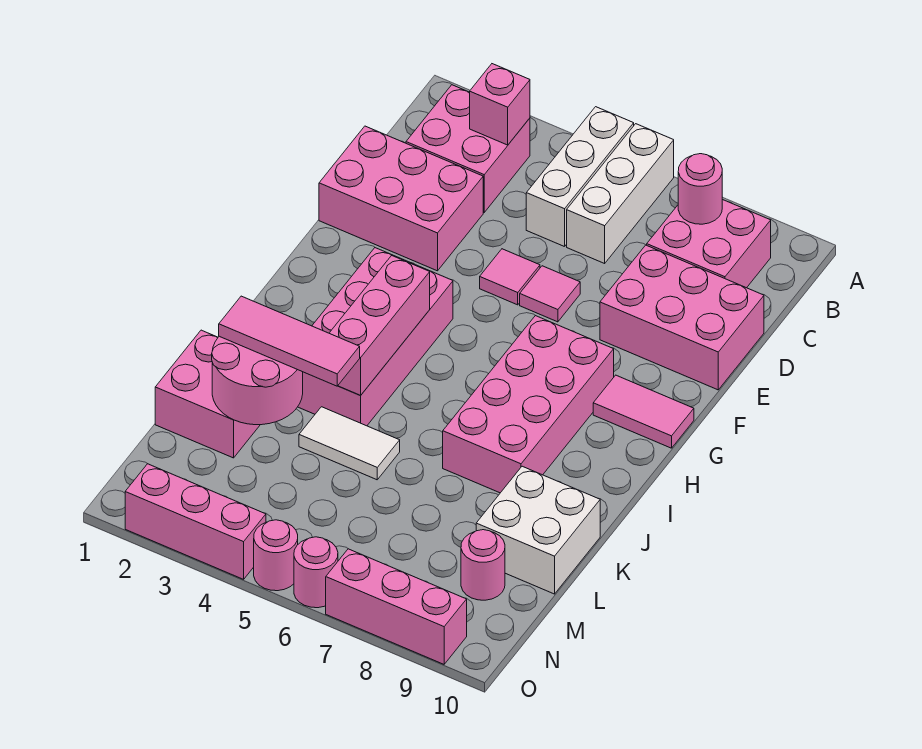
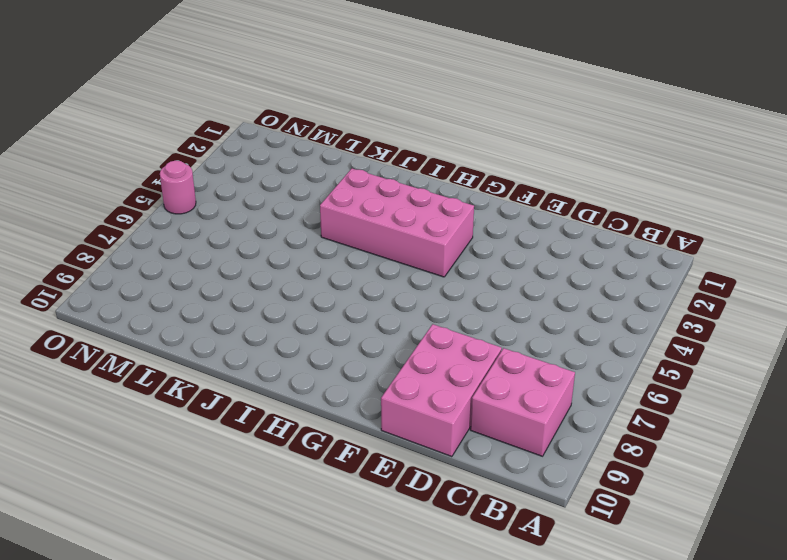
none -> white 1x3 brick [526,107,634,247]
none -> white 1x3 brick [567,124,674,263]
none -> pink 2x2 brick [406,85,530,212]

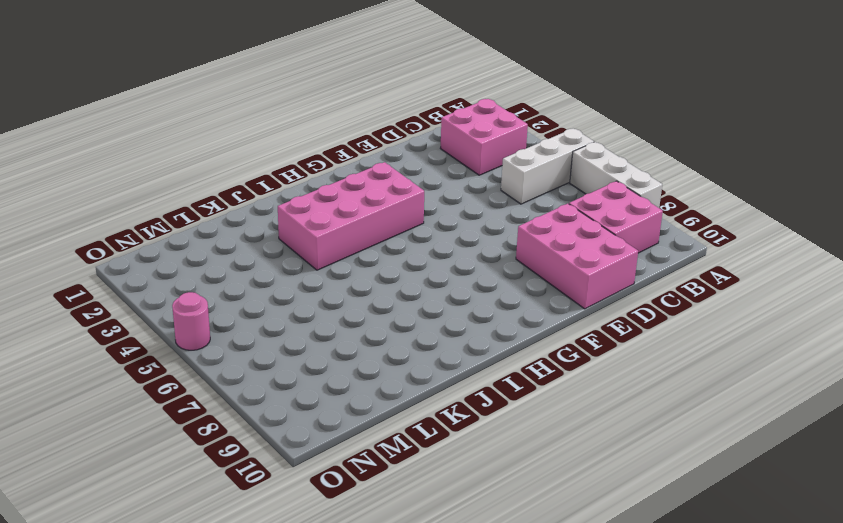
white 1x3 brick [570,142,662,208] -> white 1x3 brick turned to [567,124,674,263]
none -> pink 2x3 brick [319,126,483,271]
none -> pink 1x1 tile [480,249,540,305]
none -> pink 1x1 tile [520,266,580,322]

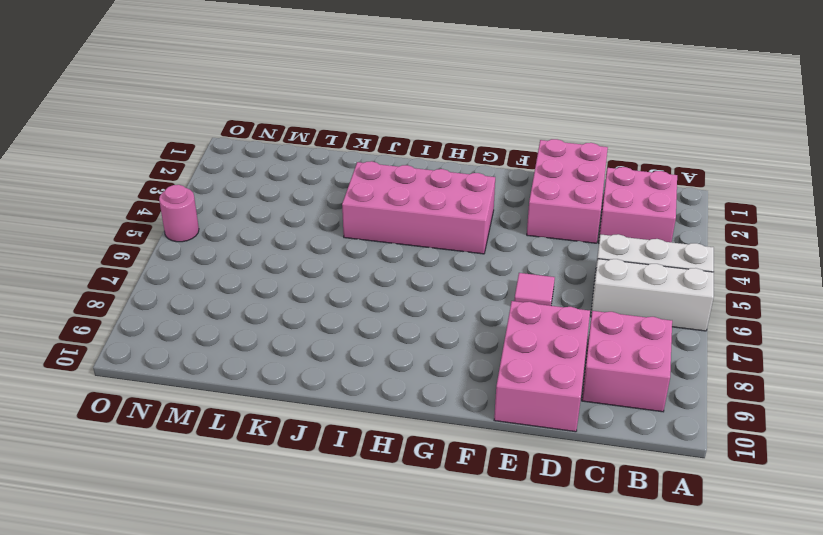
none -> pink 1x1 tile [480,249,540,305]
none -> pink 2x4 brick [443,316,614,493]
none -> pink 1x2 tile [593,375,694,448]

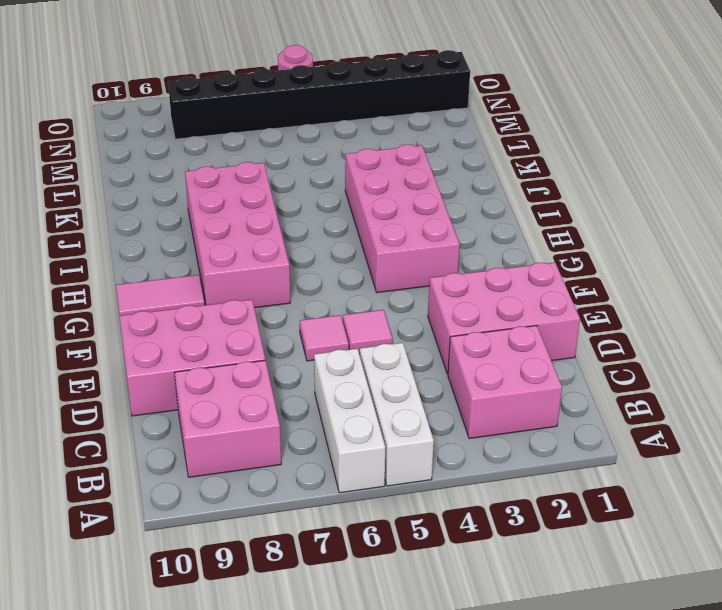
black 1x8 brick [168,50,470,139] -> none
none -> pink 2x2 brick [155,330,260,458]
none -> white 1x2 tile [299,407,400,480]
none -> white 2x2 brick [476,466,600,594]

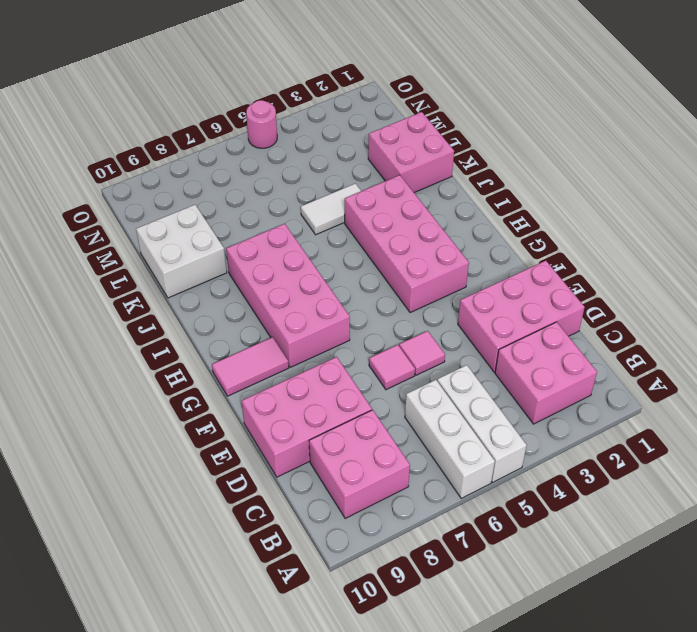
none -> pink 1x1 round brick [461,530,505,600]
none -> pink 1x3 brick [125,464,266,579]
none -> pink 1x1 round brick [294,537,338,608]

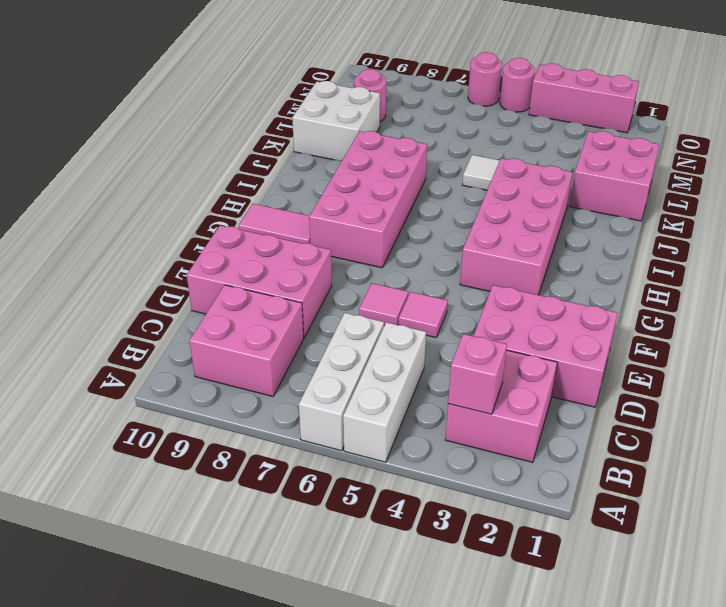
none -> pink 1x3 brick [326,549,467,664]
none -> pink 1x1 round brick [678,154,722,224]
none -> pink 1x3 brick [329,255,430,395]

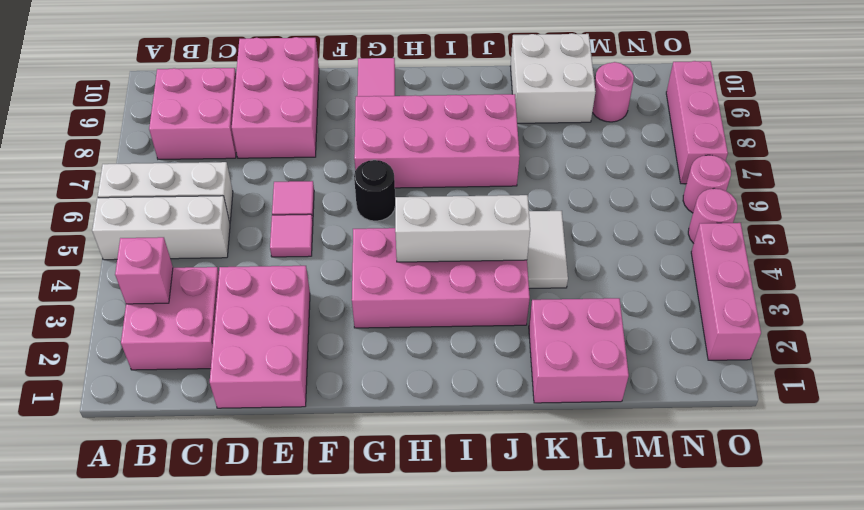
black 1x1 round brick [354,160,395,221] -> none
white 1x3 brick [395,195,530,262] -> pink 1x3 brick [329,255,430,395]
none -> pink 1x1 round brick [678,154,722,224]
none -> pink 2x2 round brick [212,336,303,425]
none -> pink 1x3 tile [219,296,360,386]

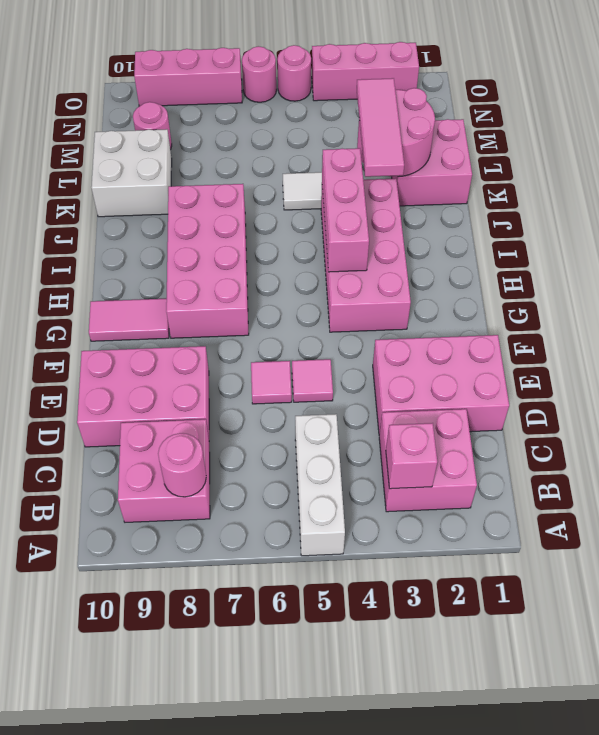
pink 1x3 tile [357,78,404,177] -> pink 1x3 tile turned to [219,296,360,386]
none -> white 1x3 brick [567,124,674,263]

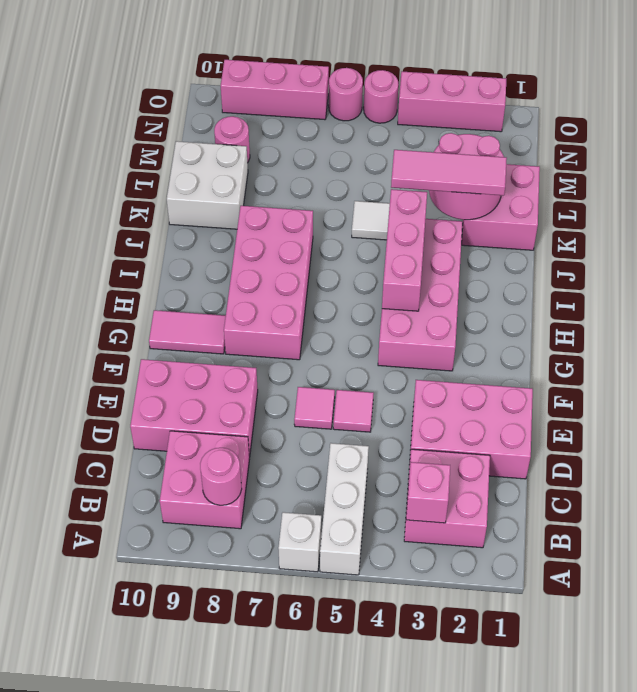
white 1x1 brick [278,512,321,572] -> white 1x3 brick [567,124,674,263]

